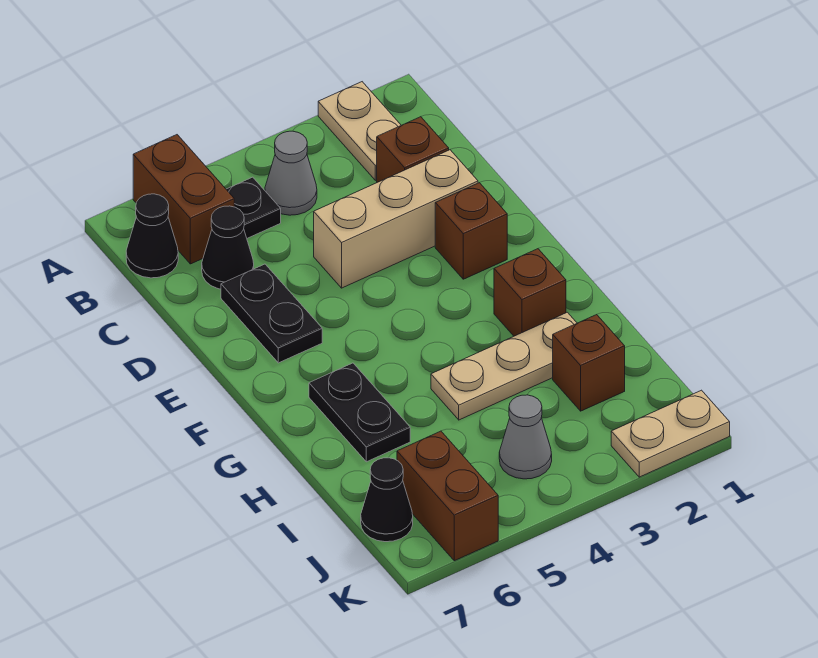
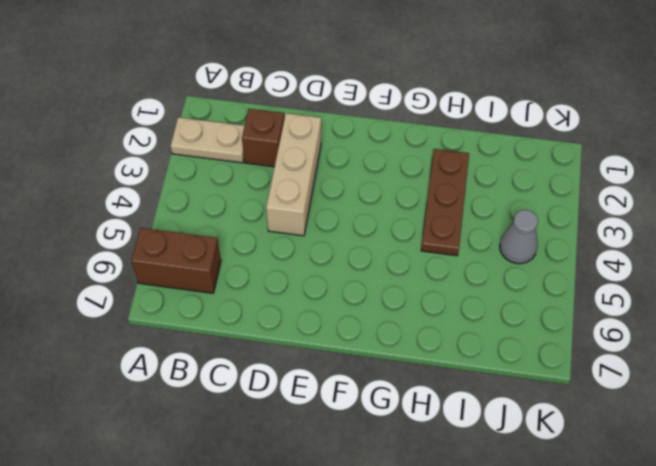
brown 1x3 plate [421,149,469,256] -> tan 1x3 plate [431,312,577,420]
none -> grey 1x1 cone [265,131,317,215]
none -> black 1x1 plate [226,177,281,238]
none -> black 1x1 cone [126,194,178,278]

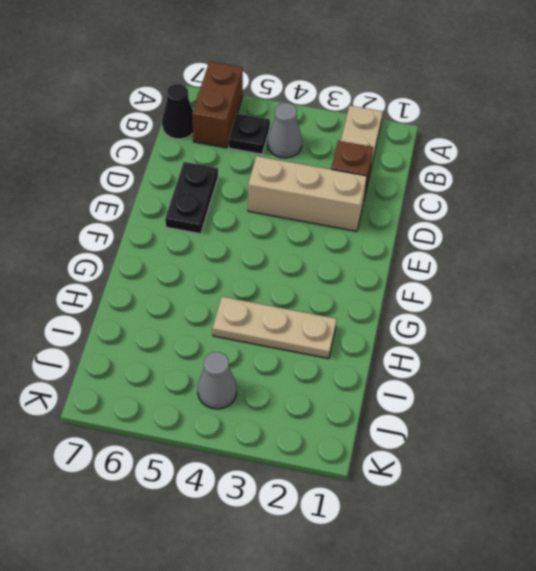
none -> black 1x1 cone [202,206,254,289]
none -> brown 1x1 brick [435,183,507,279]
none -> brown 1x1 brick [494,249,566,336]

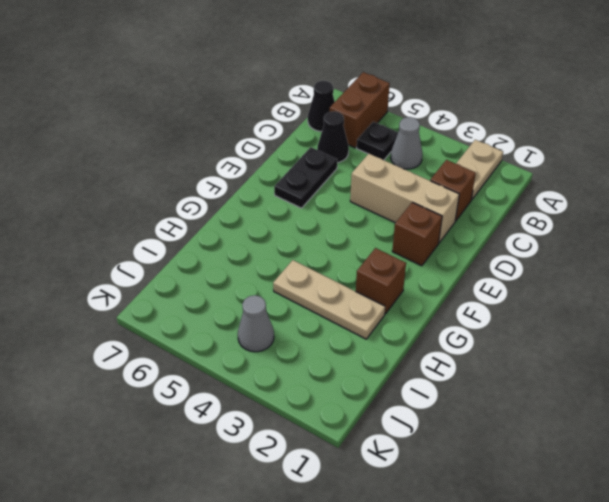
none -> black 1x2 plate [309,363,410,462]
none -> brown 1x1 brick [553,315,625,411]
none -> brown 1x2 brick [397,431,498,561]

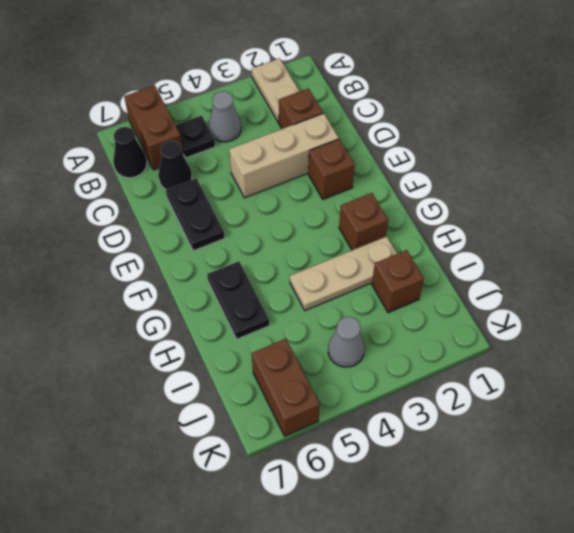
none -> black 1x1 cone [361,458,413,542]
none -> tan 1x2 plate [611,390,730,477]

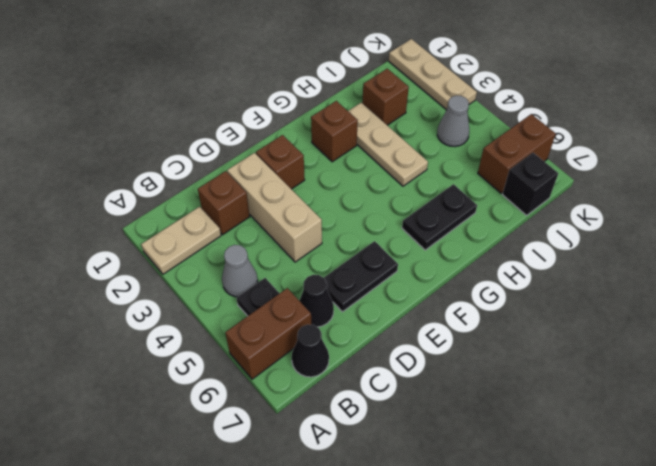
black 1x1 brick [502,153,558,215] -> black 1x1 cone [361,458,413,542]
tan 1x3 plate [389,39,477,110] -> tan 1x2 plate [611,390,730,477]

